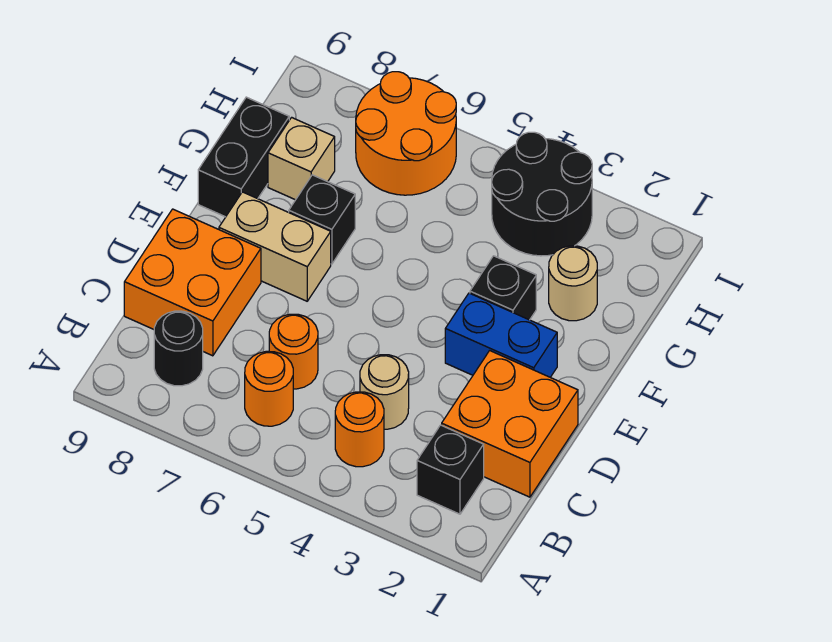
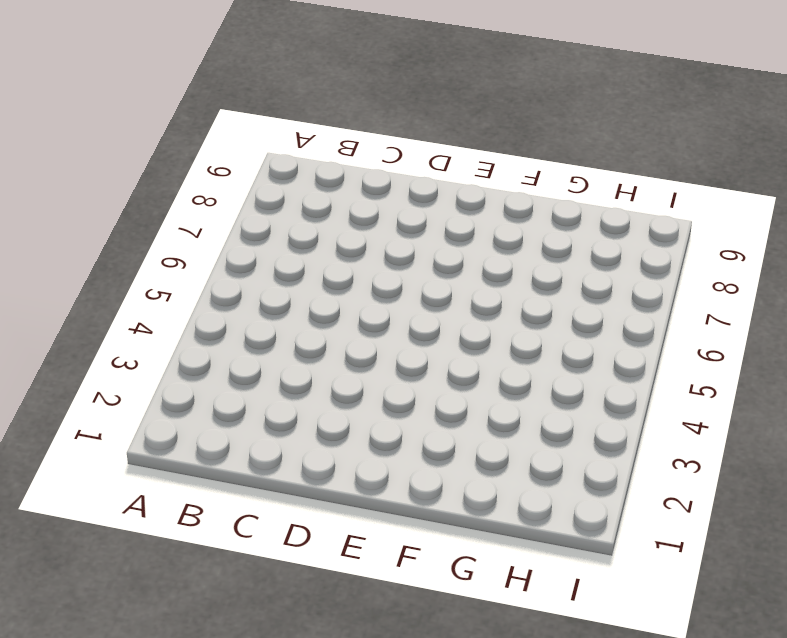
none -> black 1x1 brick [417,425,484,514]
none -> orange 1x1 round brick [335,392,384,467]
none -> orange 1x1 round brick [245,351,293,426]

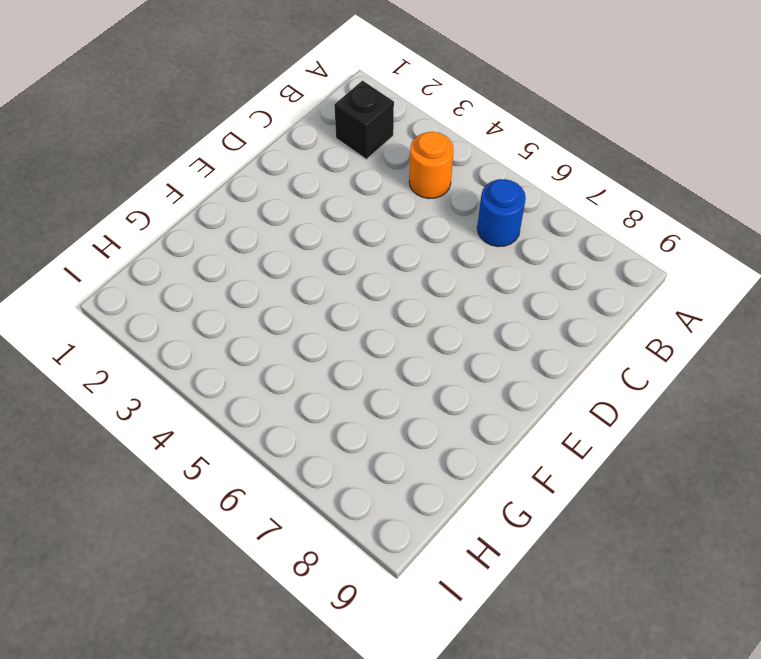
blue 1x1 round brick [477,179,526,247] -> orange 1x1 round brick [245,351,293,426]
none -> black 1x1 round brick [154,311,203,386]
none -> orange 2x2 brick [442,351,578,497]
none -> tan 1x1 round brick [360,355,409,429]

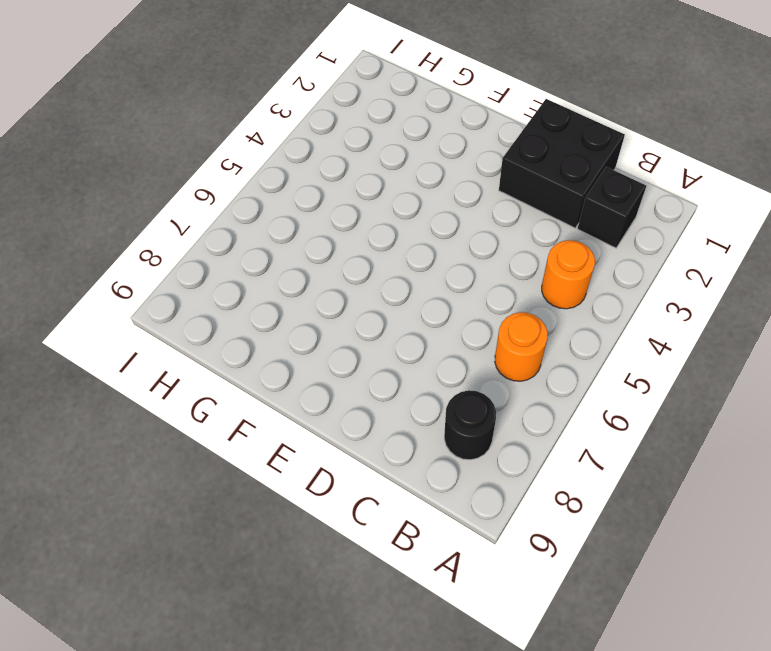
black 2x2 brick [499,99,625,228] -> orange 2x2 brick [442,351,578,497]
none -> tan 1x1 round brick [360,355,409,429]
none -> orange 1x1 round brick [269,314,318,389]
none -> orange 2x2 brick [124,209,261,356]

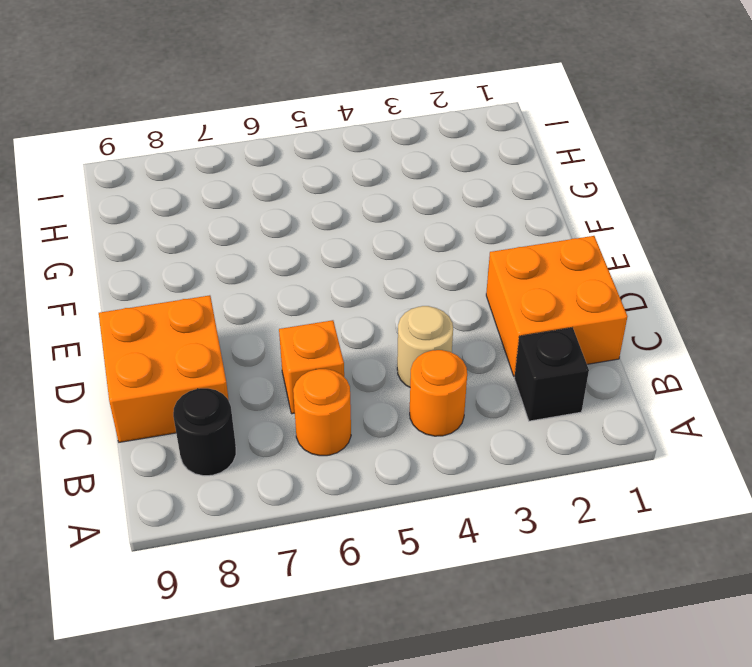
orange 1x1 brick [279,320,344,414] -> orange 1x1 round brick [269,314,318,389]
none -> blue 1x2 brick [445,293,557,377]
none -> tan 1x2 brick [219,192,331,301]
none -> black 1x1 brick [470,256,536,320]

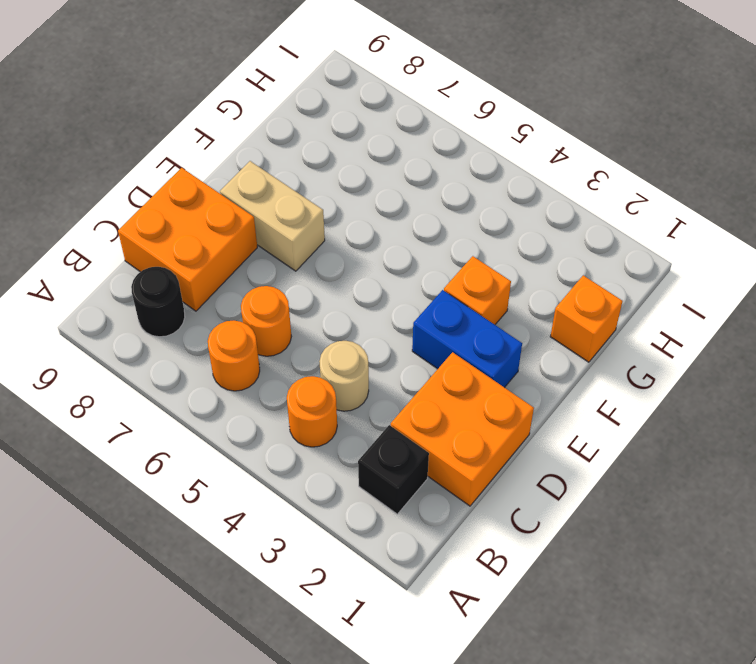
orange 1x1 brick [444,256,511,325] -> black 1x1 brick [470,256,536,320]
orange 1x1 brick [550,275,623,362] -> none
none -> black 1x1 brick [289,175,355,264]
none -> black 1x2 brick [198,97,289,217]
none -> tan 1x1 round brick [549,246,597,321]

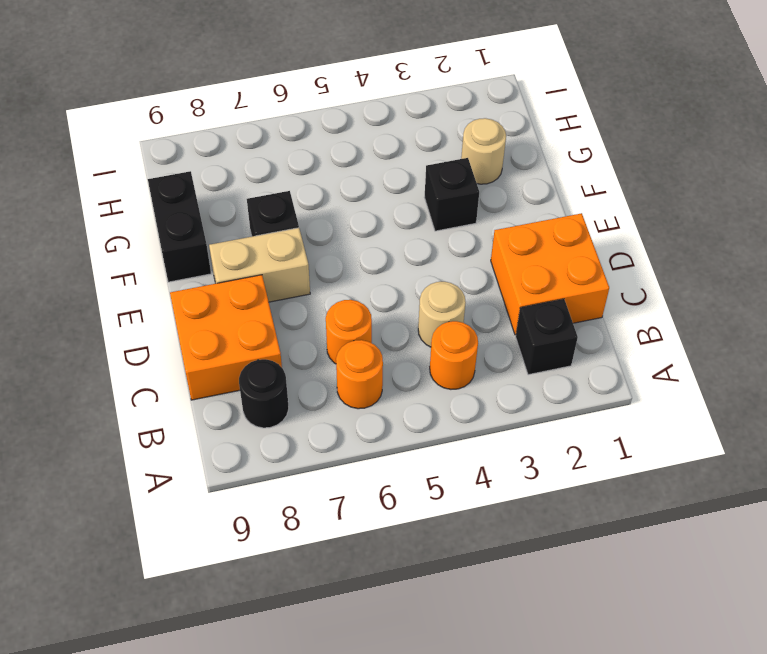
none -> blue 1x2 brick [445,293,557,377]
none -> tan 1x1 brick [268,117,335,200]
none -> black 2x2 round brick [492,132,592,256]

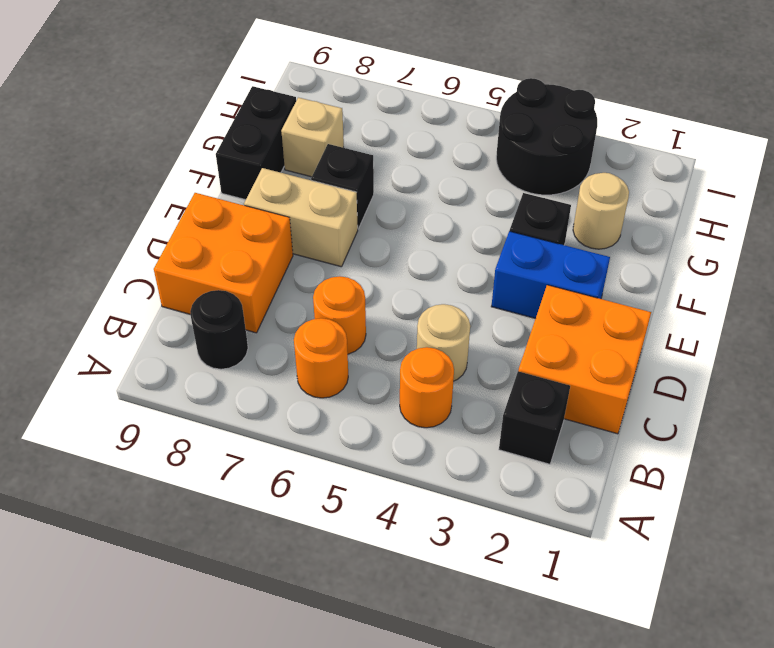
none -> orange 2x2 round brick [356,72,456,195]

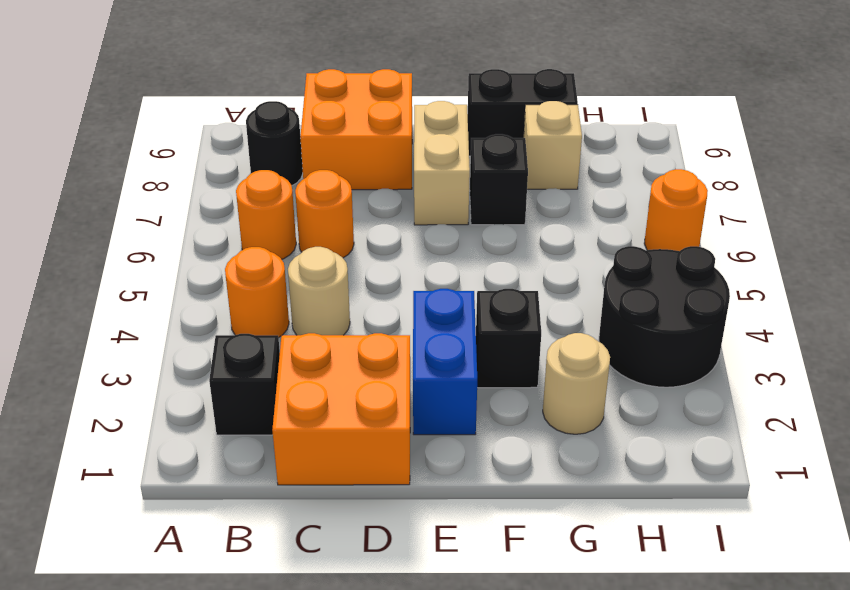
orange 1x1 round brick [644,169,708,251] -> orange 2x2 round brick [356,72,456,195]

